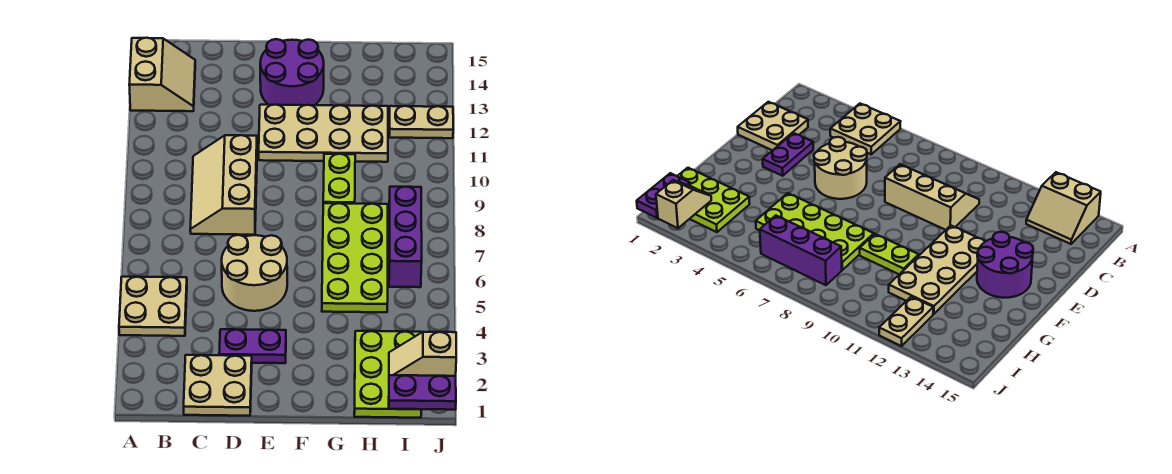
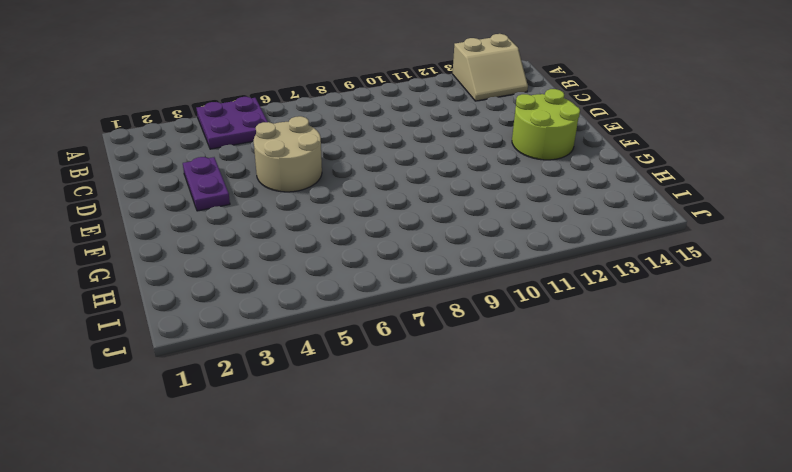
purple 2x2 plate [197,97,268,149] -> tan 2x2 plate [119,277,187,336]
lime 2x2 round brick [512,89,580,160] -> purple 2x2 round brick [260,39,324,105]
none -> tan 2x2 plate [184,355,252,416]
none -> tan 2x3 slope [190,135,257,235]
none -> tan 2x4 plate [259,105,388,162]

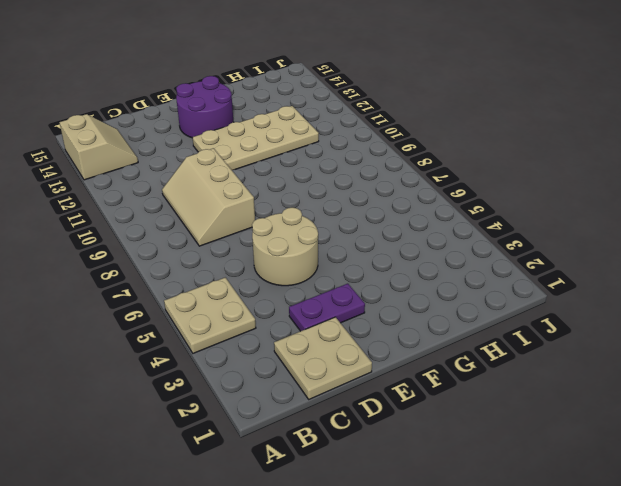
none -> lime 2x4 plate [322,203,388,312]
none -> lime 1x2 plate [323,154,355,204]
none -> lime 2x3 plate [354,331,421,418]

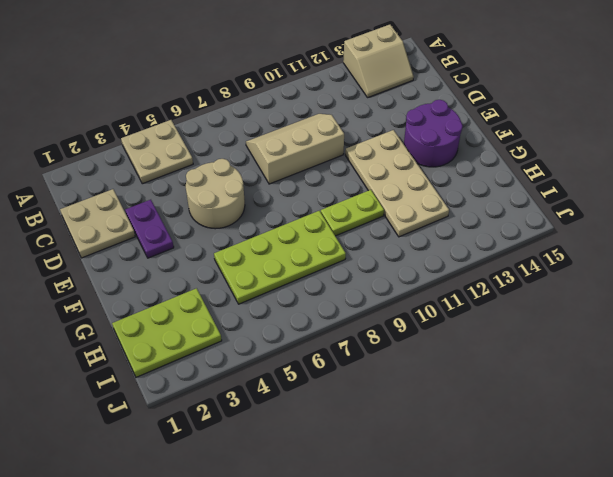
none -> purple 1x3 brick [389,187,422,287]
none -> tan 1x2 plate [389,106,453,138]
none -> purple 1x2 plate [389,375,456,410]

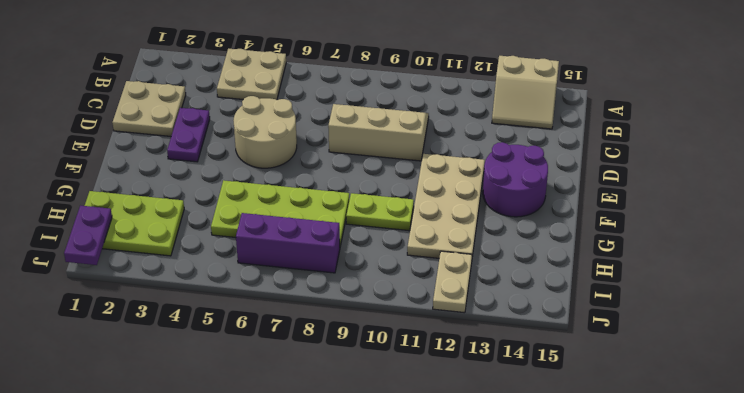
none -> tan 1x2 slope [389,332,456,376]

